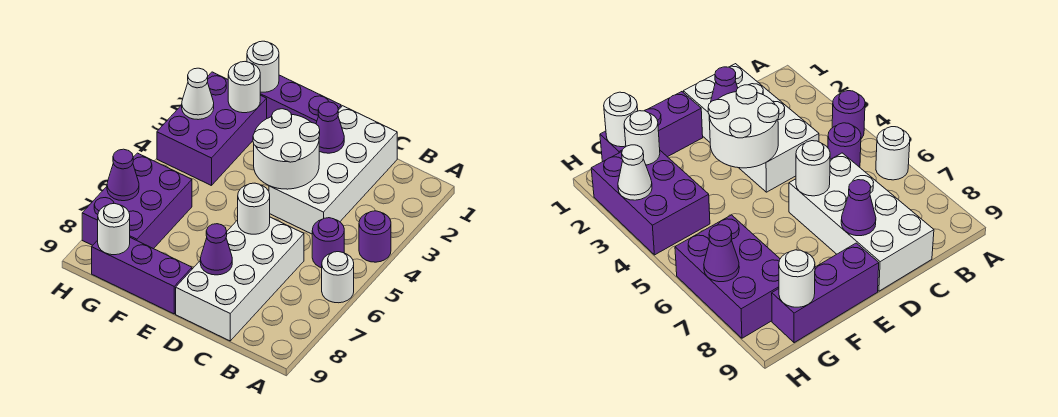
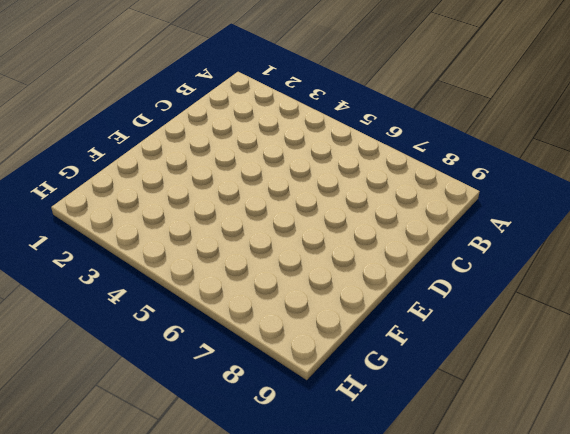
none -> purple 1x1 round brick [359,211,391,262]
none -> white 1x1 round brick [322,252,354,303]
none -> purple 1x1 round brick [312,218,344,268]

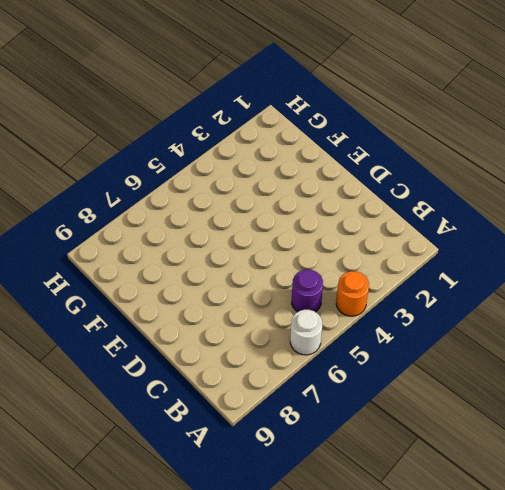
orange 1x1 round brick [336,271,369,316] -> purple 1x1 round brick [359,211,391,262]
none -> white 2x4 brick [269,106,397,234]
none -> white 2x4 brick [176,217,304,341]
none -> purple 1x3 brick [260,75,341,124]

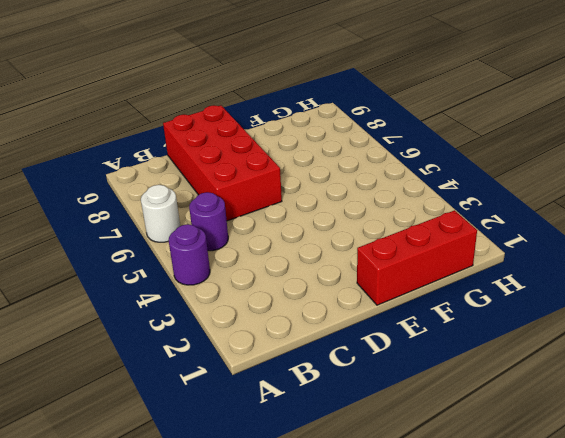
red 2x4 brick [163,105,282,221] -> white 2x4 brick [176,217,304,341]
red 1x3 brick [357,210,477,305] -> purple 1x3 brick [260,75,341,124]
none -> white 2x4 brick [269,106,397,234]
none -> purple 1x3 brick [92,238,192,314]
none -> purple 2x3 brick [157,72,267,186]

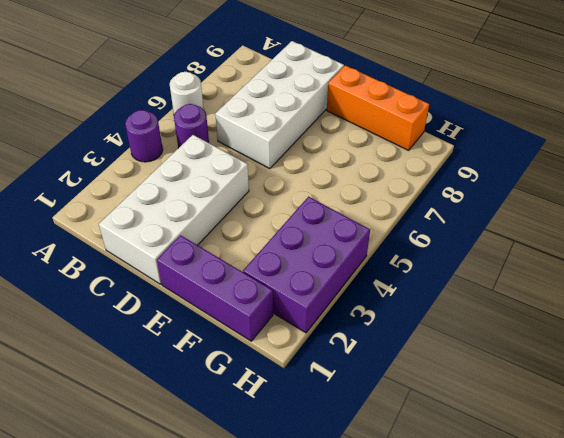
orange 1x3 brick [327,65,429,150] -> purple 1x3 brick [92,238,192,314]
none -> purple 2x3 brick [82,153,192,249]
none -> purple 1x1 cone [316,102,344,153]
none -> white 2x2 round brick [253,109,320,189]

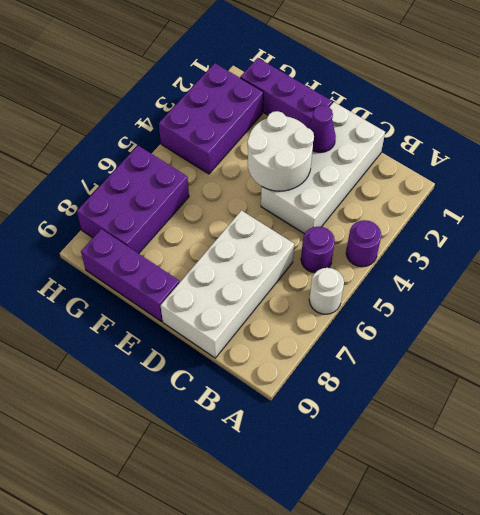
none -> white 1x1 round brick [238,183,270,234]
none -> purple 1x1 cone [200,224,232,275]
none -> white 1x1 round brick [247,41,279,92]

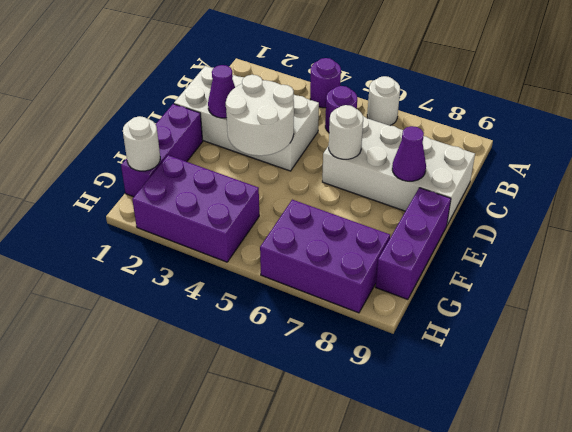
none -> white 1x1 round brick [228,62,260,113]
none -> white 1x1 round brick [98,203,130,255]
none -> white 1x1 cone [182,68,214,120]

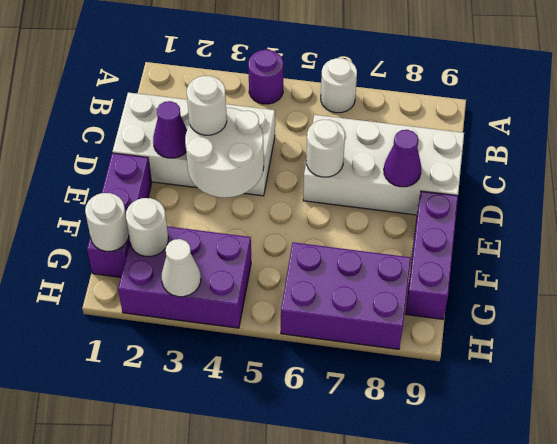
white 1x1 round brick [187,76,227,135] -> white 1x1 round brick moved to [98,203,130,255]
none -> purple 1x1 round brick [312,218,344,268]
none -> purple 1x1 cone [107,149,139,201]

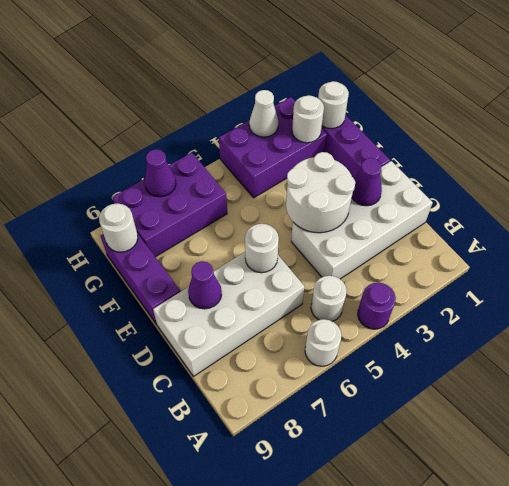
white 1x1 round brick [311,276,347,322] -> purple 1x1 round brick [312,218,344,268]

